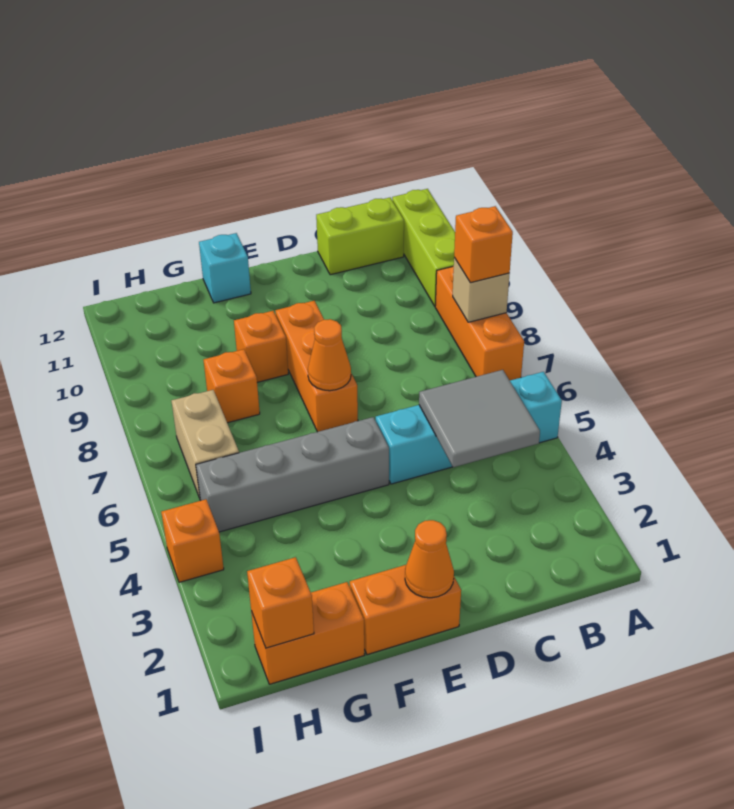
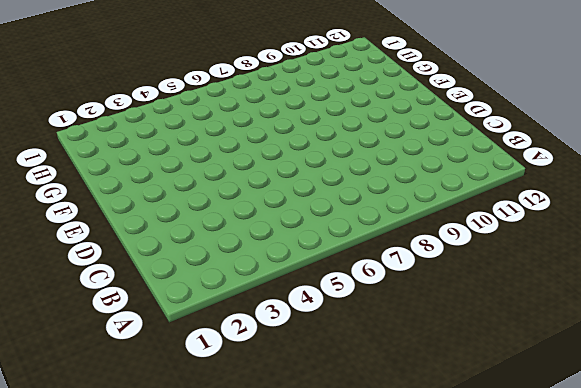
none -> cyan 1x4 brick [376,372,562,484]
none -> orange 1x3 brick [435,266,524,380]
none -> lime 1x3 brick [392,189,455,306]

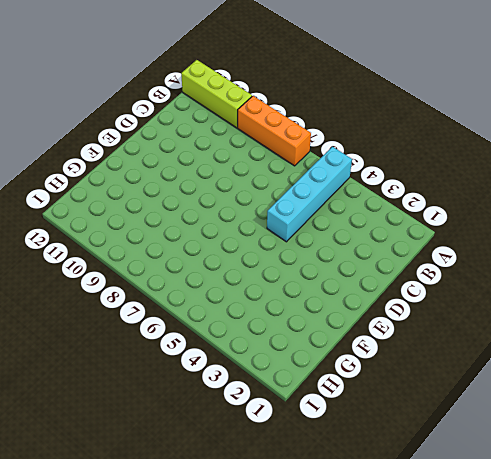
none -> lime 1x2 brick [316,198,404,275]
none -> orange 1x2 brick [350,565,461,655]
none -> grey 1x4 brick [196,417,389,532]

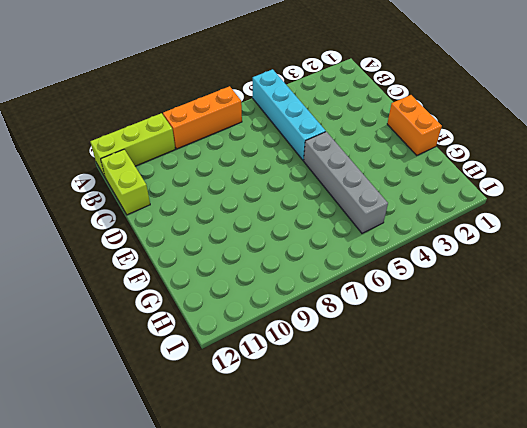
none -> orange 1x3 brick [275,301,358,432]
none -> orange 1x1 brick [234,311,288,382]
none -> cyan 1x1 brick [199,233,251,303]

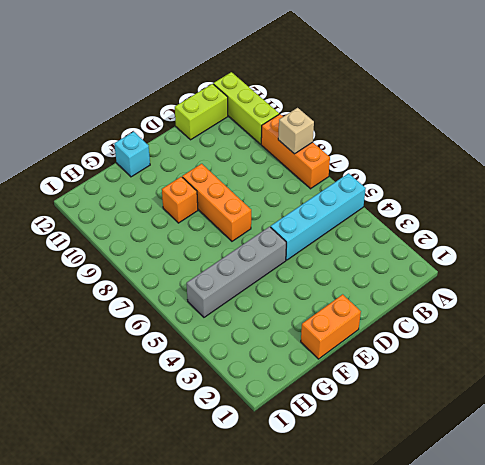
none -> orange 1x2 brick [251,582,365,684]
none -> orange 1x1 brick [204,349,260,423]
none -> tan 1x2 brick [172,390,239,498]

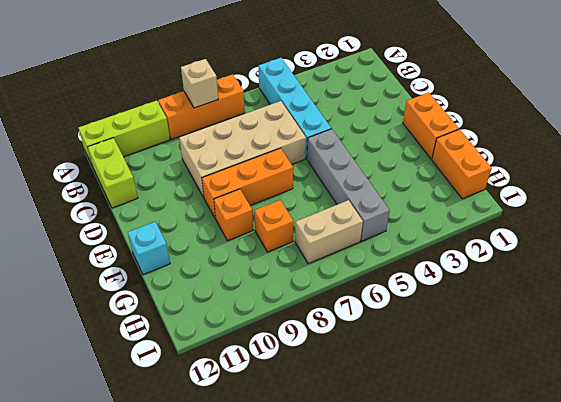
tan 2x4 brick [179,101,306,197] -> none
none -> orange 1x1 brick [161,499,224,582]
none -> grey 2x2 tile [419,370,540,467]
none -> orange 1x1 cone [405,520,454,598]

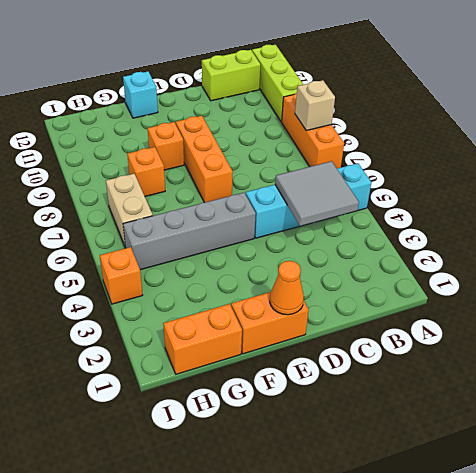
none -> orange 1x1 cone [308,319,351,391]
none -> orange 1x1 brick [247,557,314,648]
none -> orange 1x1 brick [454,206,513,283]

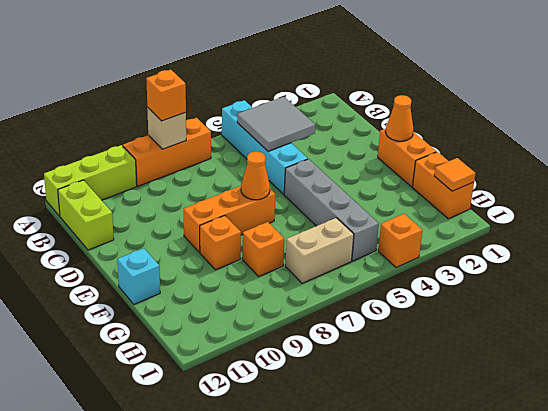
orange 1x1 tile [434,158,475,191] -> orange 1x1 brick [247,557,314,648]

